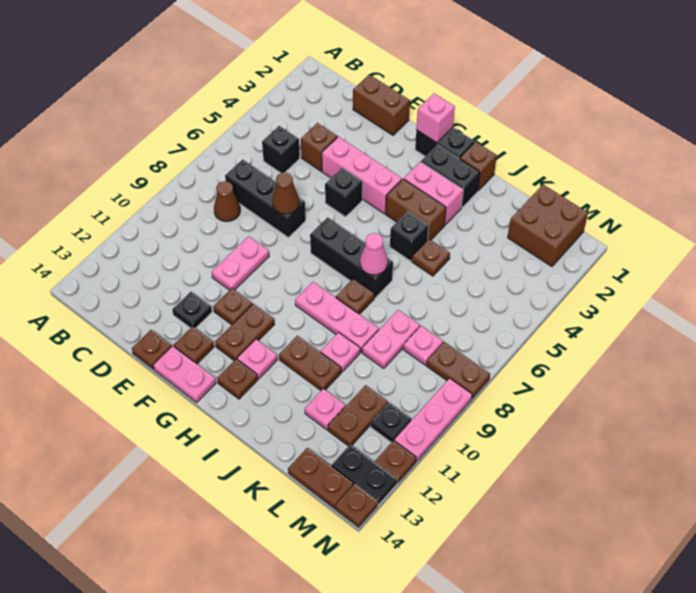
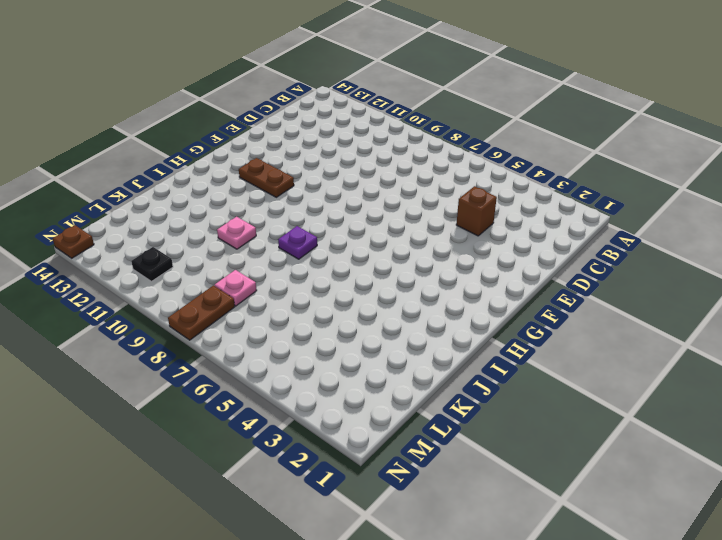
purple 1x1 plate [278,226,317,259] -> brown 1x1 plate [336,279,374,314]
none -> black 1x1 brick [262,126,300,173]
none -> black 1x3 brick [225,159,306,237]
none -> brown 1x1 cone [214,181,240,222]
none -> brown 1x2 brick [353,74,410,135]

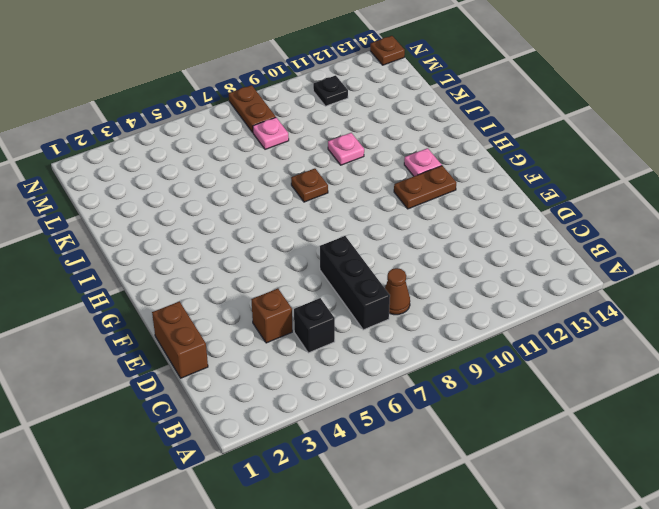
none -> pink 1x3 brick [322,137,402,214]
none -> pink 1x2 plate [212,236,269,290]
none -> black 1x1 plate [172,292,212,328]
none -> brown 1x1 plate [132,330,172,369]

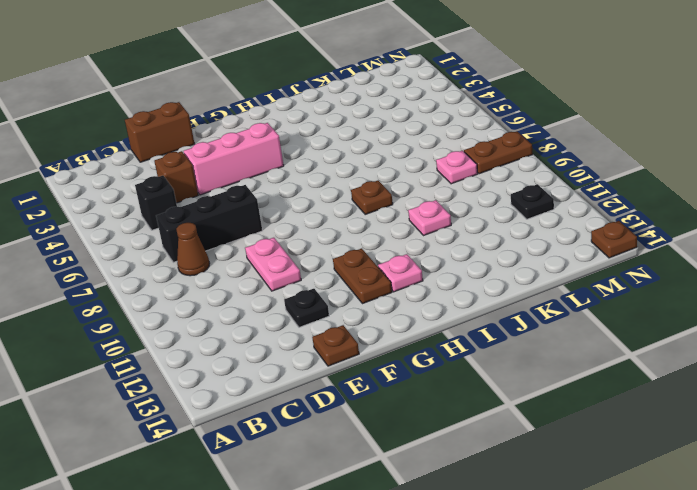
none -> black 1x1 brick [325,168,363,217]
none -> brown 1x1 plate [213,288,252,325]
none -> brown 1x1 plate [174,326,214,364]
none -> pink 1x2 plate [153,346,216,402]

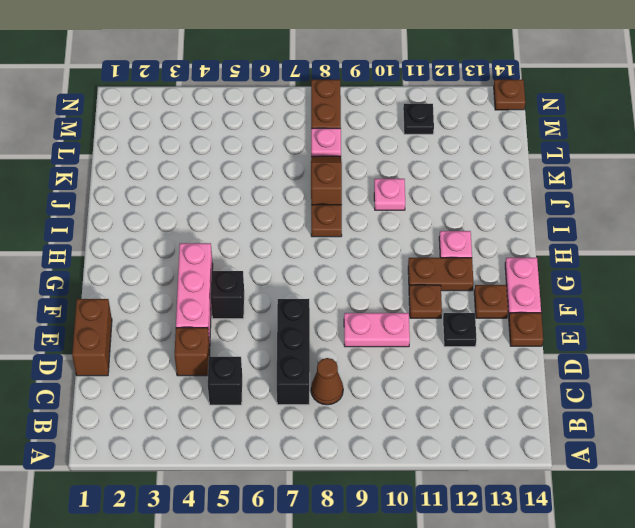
brown 1x2 slope [311,156,342,205] -> pink 1x2 plate [362,310,420,369]
none -> black 1x2 brick [415,127,475,159]
none -> black 1x3 brick [310,217,393,298]
none -> black 1x2 brick [421,145,480,208]
none -> pink 1x2 brick [404,162,463,225]

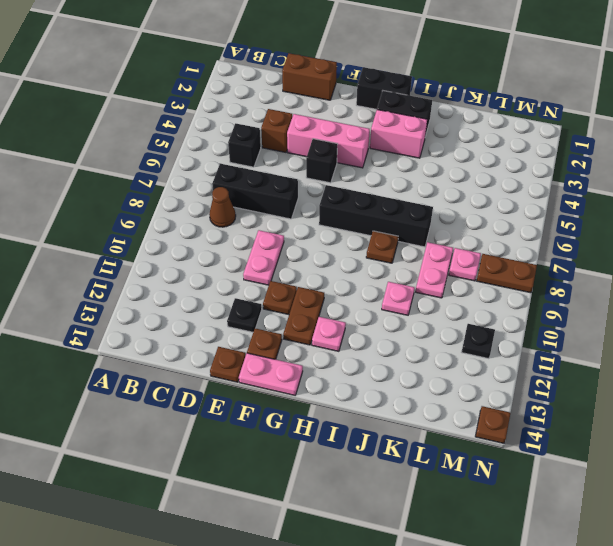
black 1x4 brick [319,185,433,247] -> black 1x3 brick [310,217,393,298]
none -> brown 1x2 brick [386,179,446,240]
none -> pink 1x3 plate [295,282,379,352]
none -> brown 1x1 plate [217,359,258,399]
none -> brown 1x1 brick [460,142,497,191]

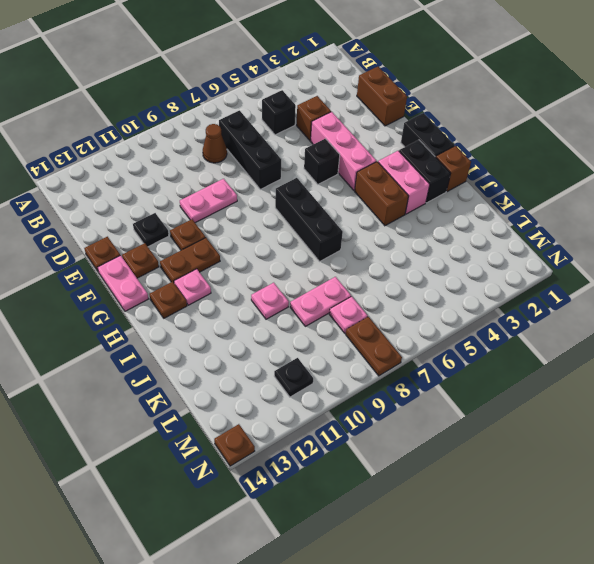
none -> pink 1x3 plate [295,282,379,352]
none -> black 1x1 brick [390,211,429,261]
none -> brown 1x1 plate [336,279,374,314]
none -> brown 1x2 plate [279,336,341,390]

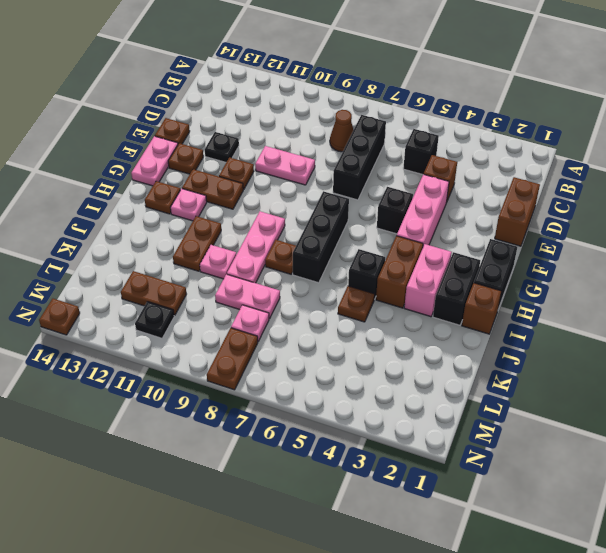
none -> pink 1x1 plate [305,389,345,430]
none -> brown 2x2 brick [508,184,588,267]
none -> brown 1x2 plate [288,448,353,509]
none -> black 1x2 plate [332,444,397,505]

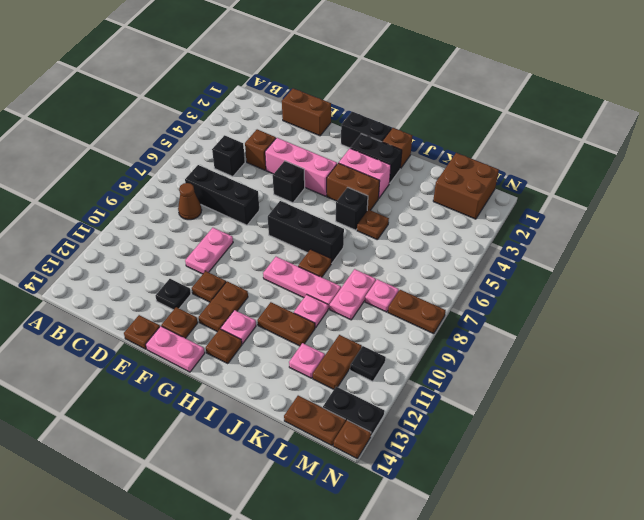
none -> pink 1x3 plate [394,378,472,461]
none -> brown 1x1 plate [375,440,416,483]
none -> brown 1x1 cone [272,172,299,214]
none -> pink 1x1 brick [416,93,455,143]

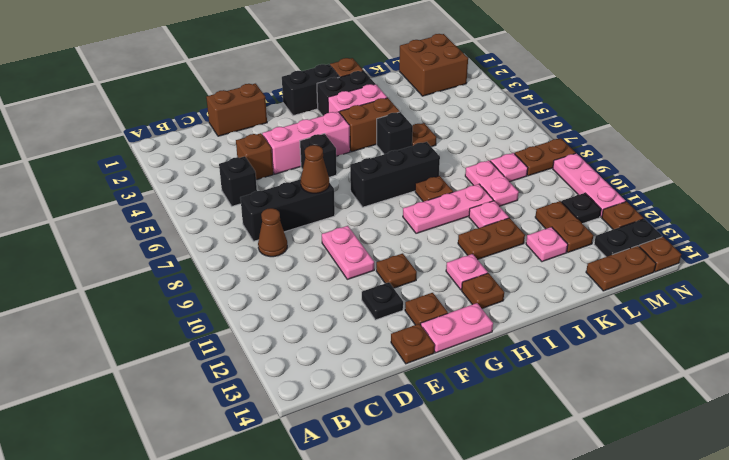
none -> brown 1x2 plate [215,304,275,360]
none -> pink 1x1 brick [416,93,455,143]
none -> pink 1x1 cone [360,233,388,275]

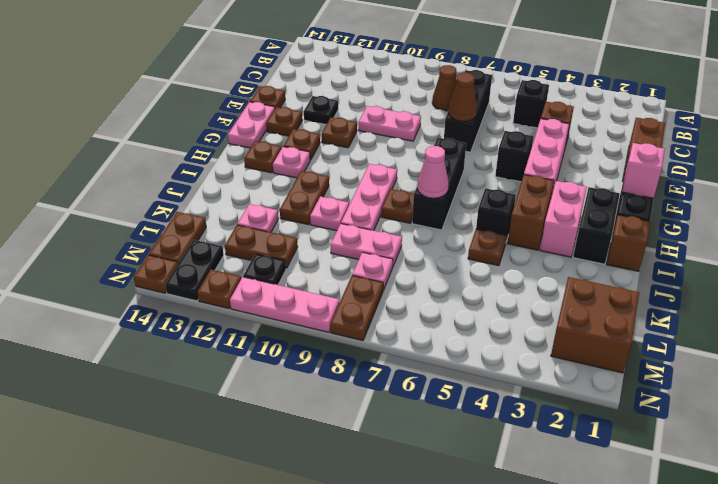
brown 1x1 plate [283,129,320,160] -> brown 1x2 plate [215,304,275,360]

